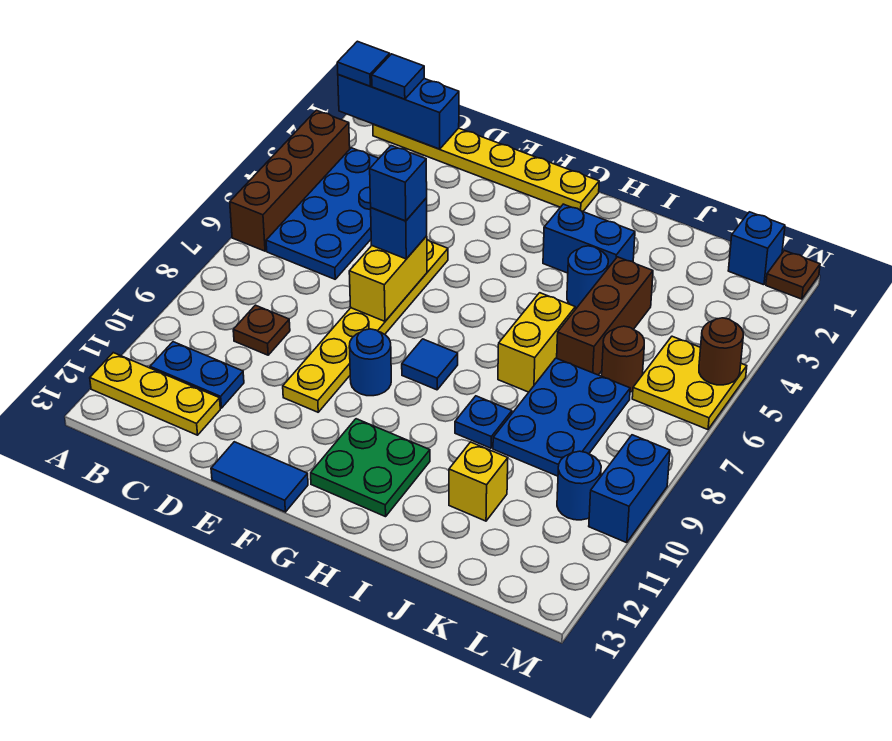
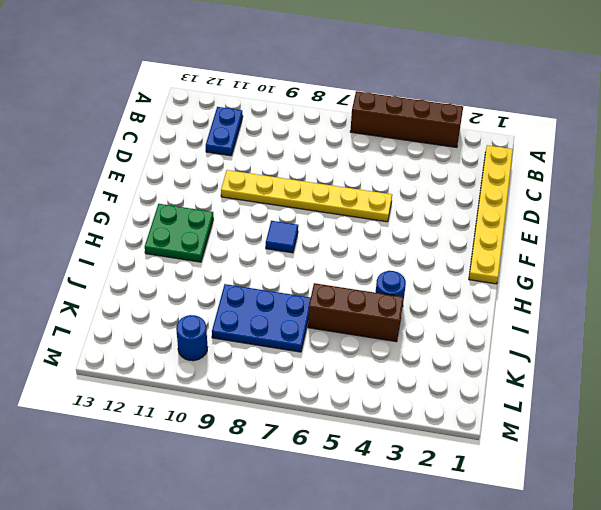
none -> yellow 1x3 plate [90,353,220,435]
none -> blue 2x4 plate [266,148,379,279]
none -> brown 1x1 plate [233,305,290,355]
none -> blue 1x2 tile [211,442,308,512]

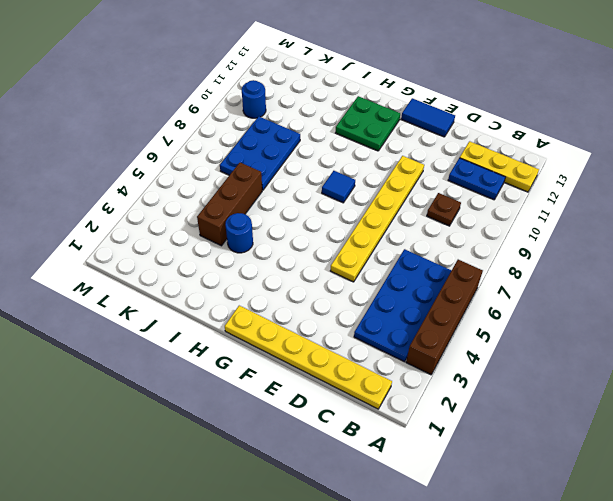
none -> blue 1x1 round brick [349,329,391,396]
none -> blue 1x2 brick [543,204,635,273]
none -> yellow 1x2 brick [498,293,575,392]
none -> blue 1x1 plate [455,396,512,448]

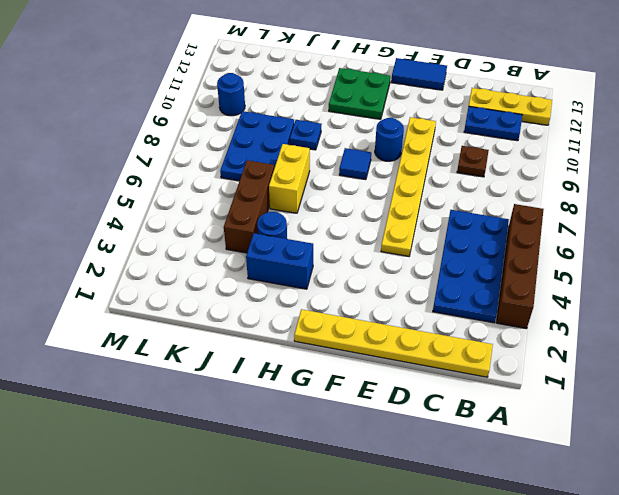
none -> yellow 1x1 brick [449,442,508,521]
none -> brown 1x1 round brick [602,326,644,392]
none -> blue 1x1 brick [728,212,785,285]
none -> yellow 2x2 plate [632,336,747,430]

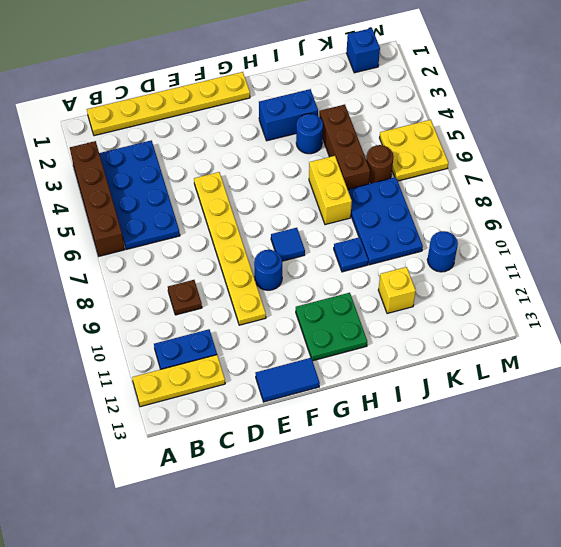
none -> brown 1x1 plate [766,251,820,299]
none -> blue 1x2 brick [589,435,670,543]
none -> blue 1x3 brick [338,75,459,149]
none -> yellow 1x2 brick [349,236,427,321]

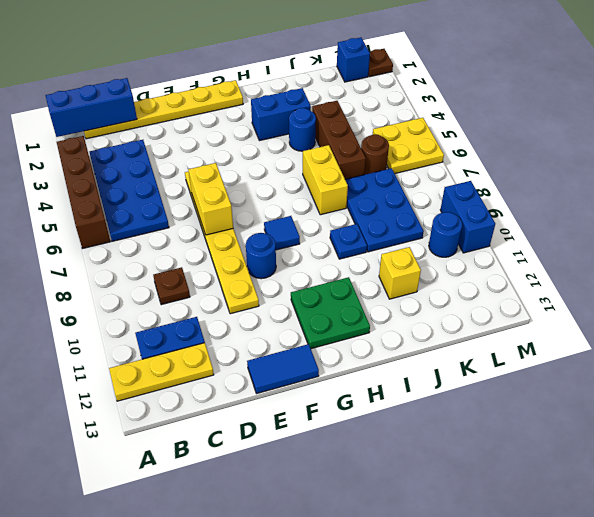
none -> brown 1x1 round brick [699,318,743,385]
none -> blue 1x1 tile [337,41,390,86]
none -> blue 1x1 tile [372,54,424,99]
none -> blue 1x1 brick [371,198,427,259]

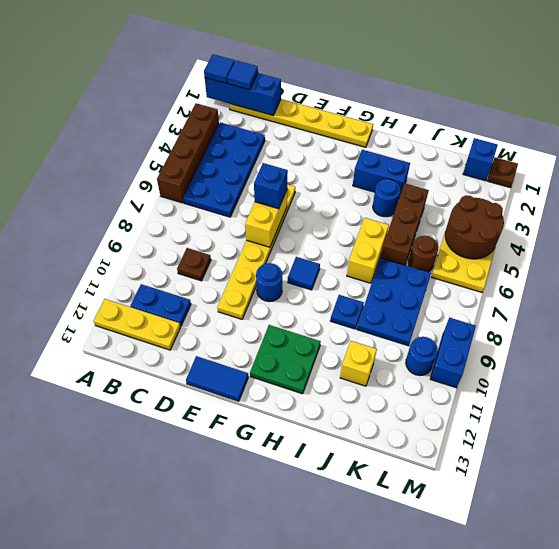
brown 2x2 round brick [445,195,504,259] -> brown 1x1 round brick [699,318,743,385]
none -> blue 1x1 brick [370,146,427,221]

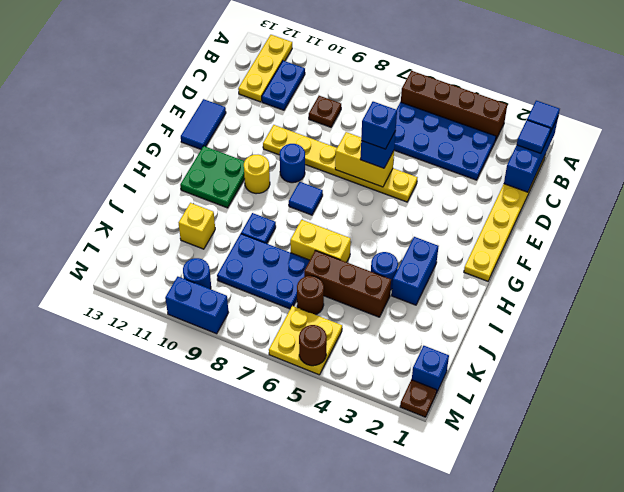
yellow 1x1 round brick [244,155,270,194] -> none

